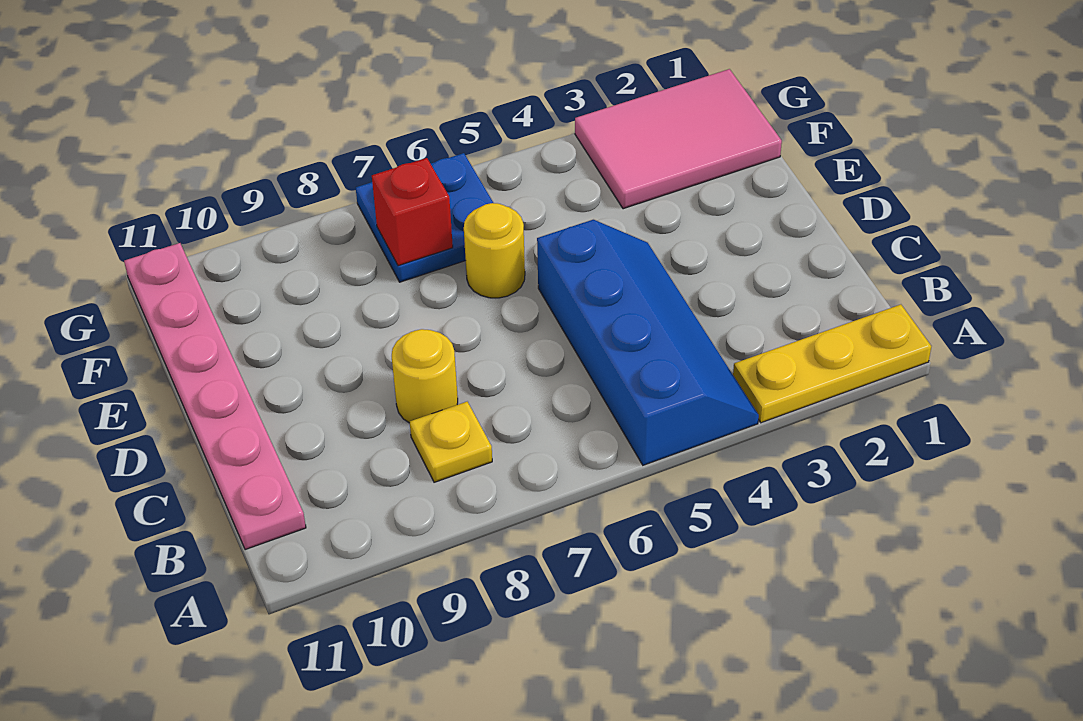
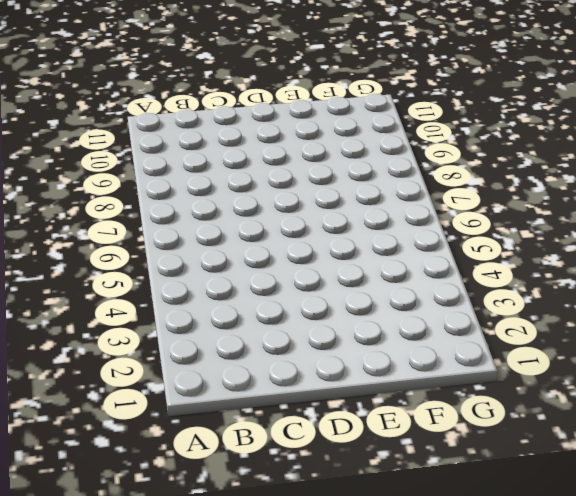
none -> yellow 1x3 plate [733,305,931,423]
none -> blue 2x4 slope [537,220,759,465]

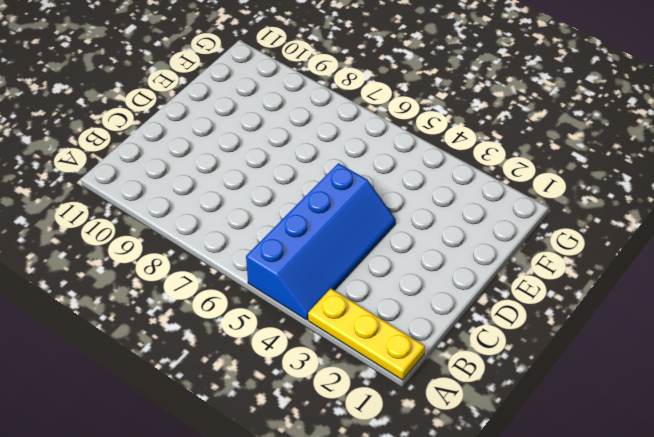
none -> yellow 1x1 plate [410,402,492,482]
none -> pink 1x6 plate [124,243,306,550]

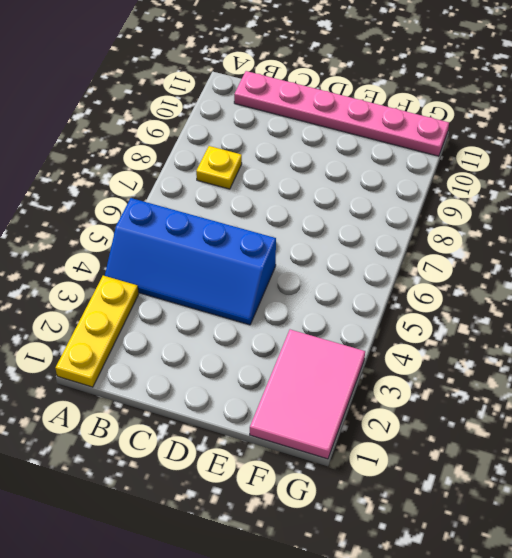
none -> yellow 1x1 round brick [392,329,458,423]
none -> yellow 1x1 round brick [464,203,525,298]

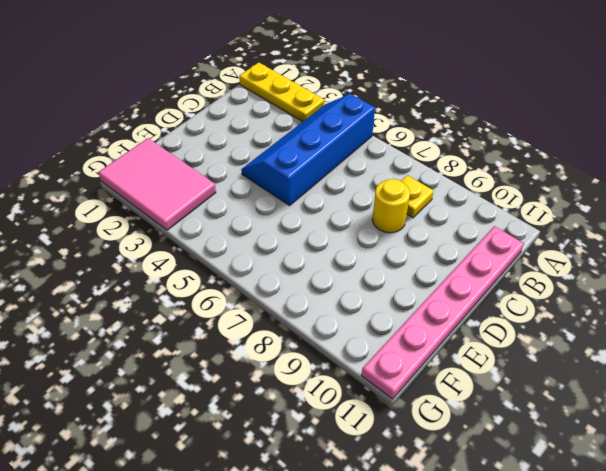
none -> yellow 1x1 round brick [464,203,525,298]
none -> blue 2x2 plate [356,153,493,282]

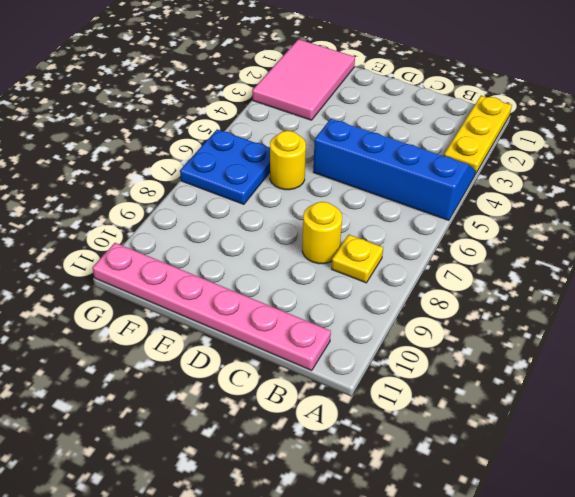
none -> red 1x1 brick [372,158,453,266]

